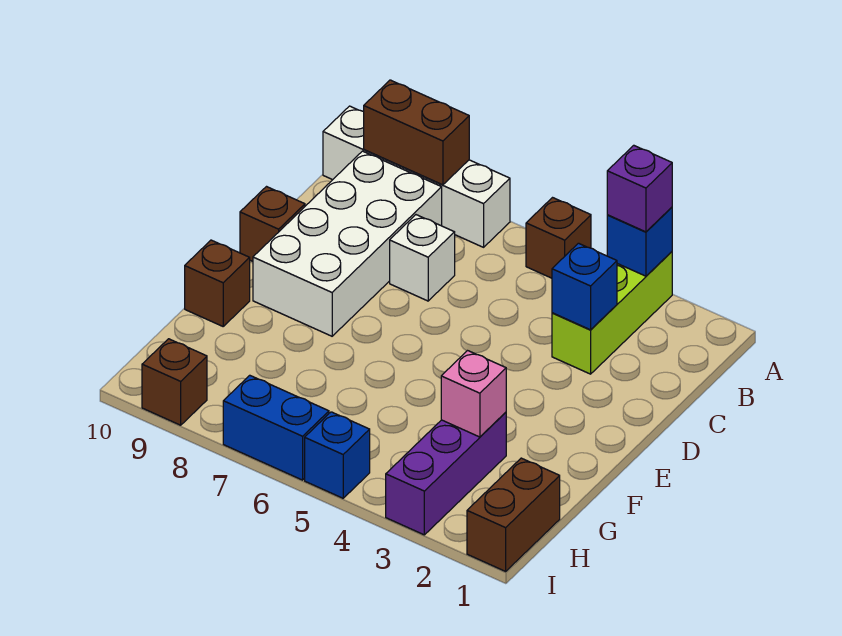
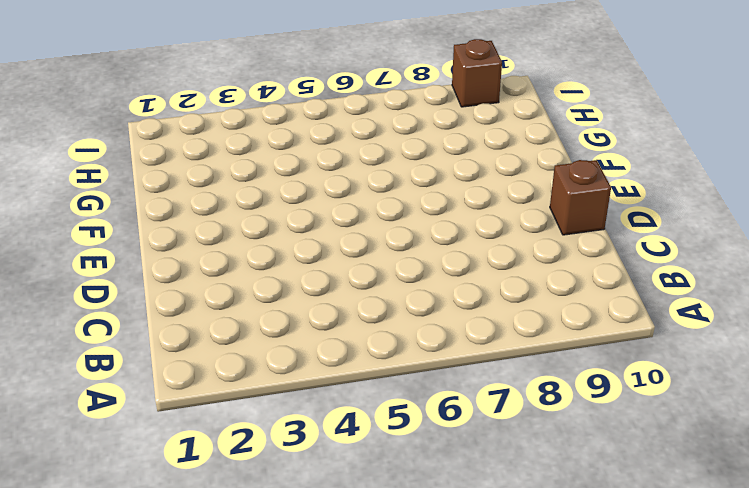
none -> lime 1x3 brick [552,252,672,374]
none -> brown 1x1 brick [526,198,591,278]
none -> white 1x4 brick [323,106,510,247]

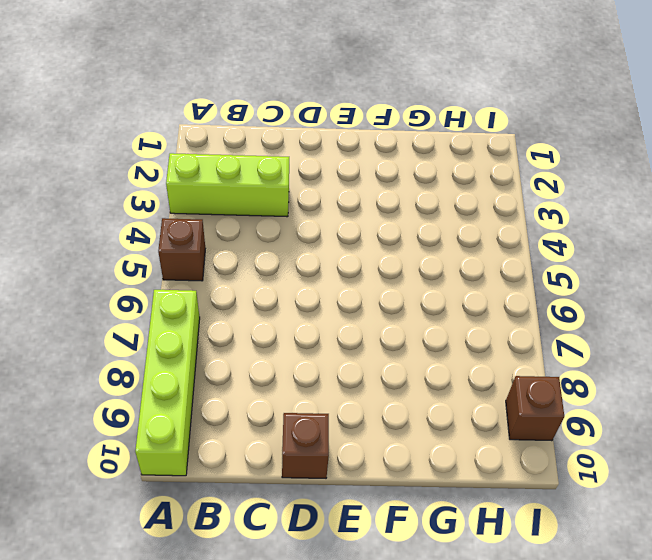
lime 1x4 brick [135,290,200,476] -> white 1x4 brick [323,106,510,247]
none -> white 2x4 brick [253,151,442,336]
none -> white 1x1 brick [390,215,455,301]
none -> brown 1x1 brick [185,240,250,326]

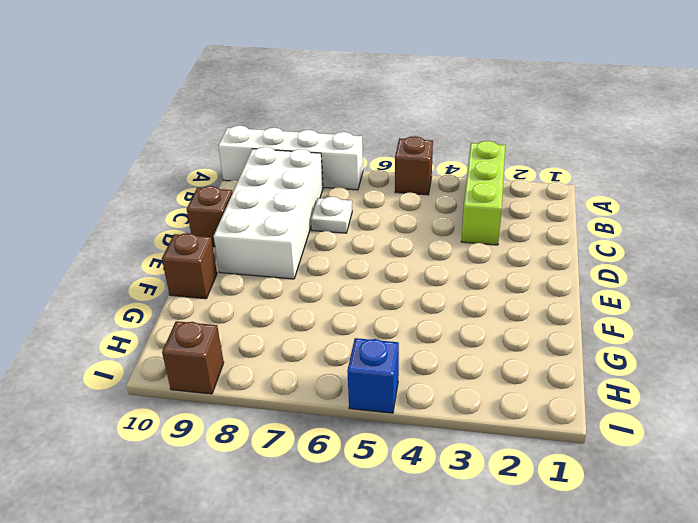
white 1x1 plate [311,197,352,233] -> white 1x1 brick [390,215,455,301]
none -> purple 1x3 brick [386,412,506,535]
none -> brown 1x2 brick [467,458,560,571]
none -> blue 1x2 brick [223,375,329,480]

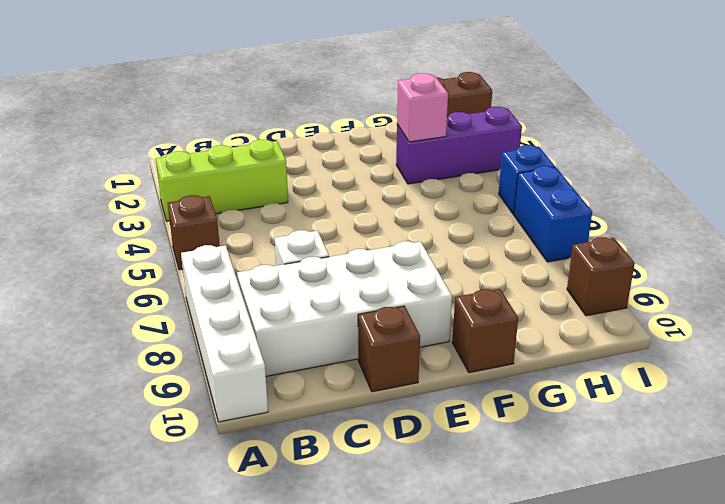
none -> blue 1x1 brick [607,207,672,276]
none -> brown 1x2 brick [364,80,469,185]
none -> blue 1x1 brick [552,243,617,330]

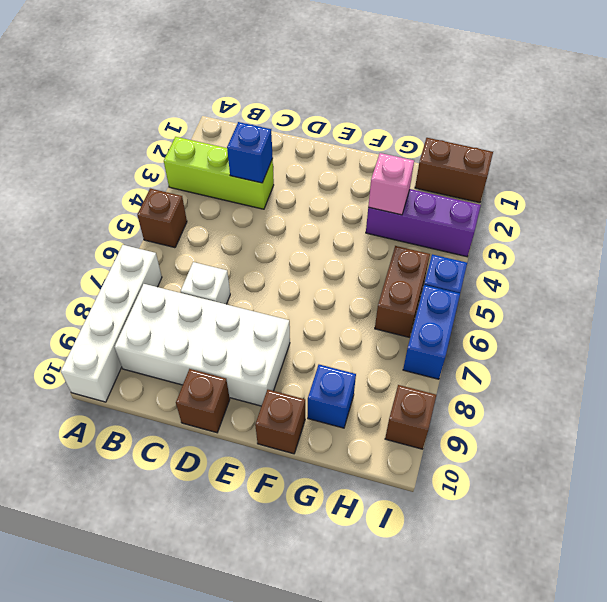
blue 1x1 brick [308,365,356,428] -> blue 1x1 brick moved to [607,207,672,276]
brown 1x2 brick [375,246,430,337] -> brown 1x2 brick moved to [364,80,469,185]
none -> purple 1x1 brick [607,145,672,232]

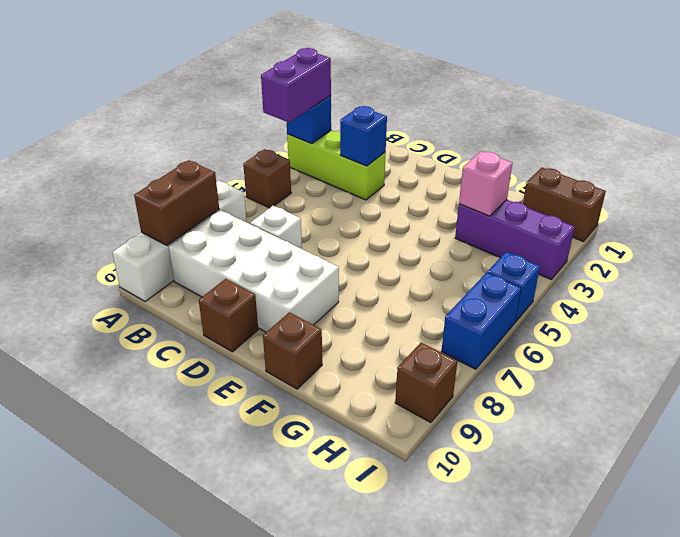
purple 1x2 brick [261,48,331,123] -> purple 1x1 brick [607,145,672,232]

